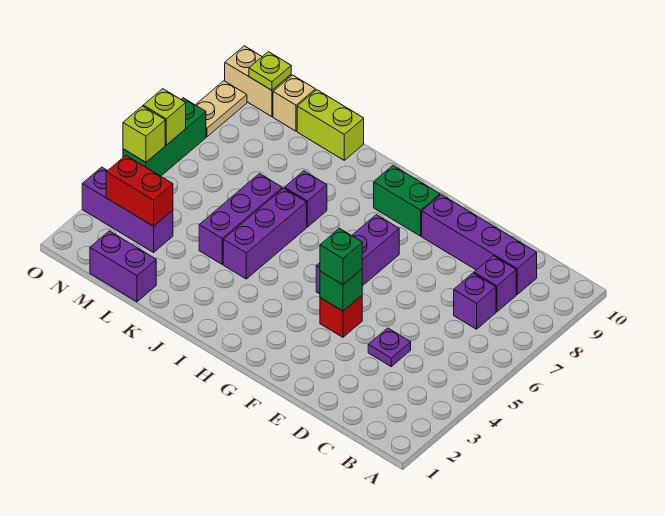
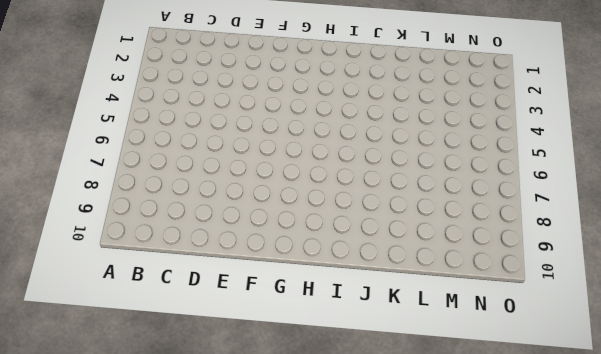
none -> purple 1x1 brick [454,273,496,329]
none -> purple 1x1 brick [474,256,516,312]
none -> purple 1x4 brick [422,195,537,294]

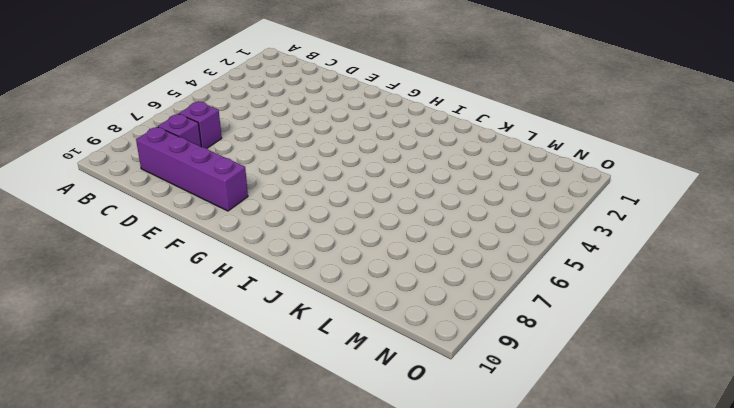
none -> purple 1x1 plate [368,328,411,366]
none -> red 1x1 brick [320,296,362,337]
none -> purple 1x3 brick [316,215,399,294]

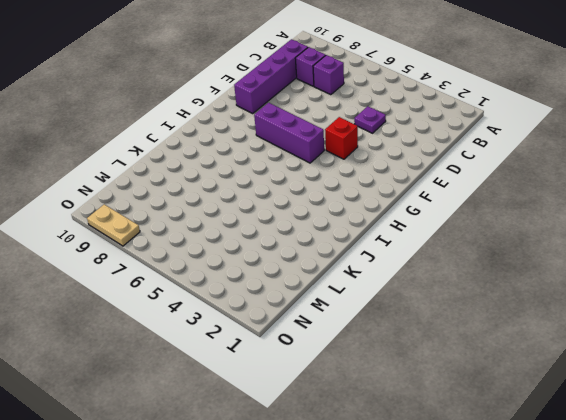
none -> green 1x2 brick [374,166,440,236]
none -> purple 1x3 brick [223,188,307,279]
none -> purple 1x1 brick [285,171,327,227]

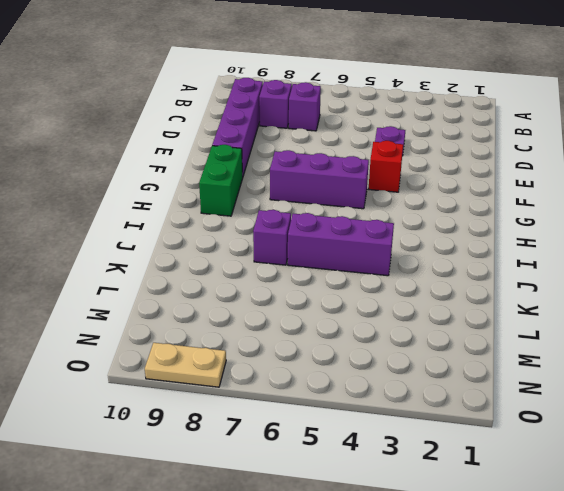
none -> purple 1x3 brick [199,174,282,264]
none -> lime 1x2 brick [297,90,364,160]
none -> purple 1x2 brick [90,231,156,302]

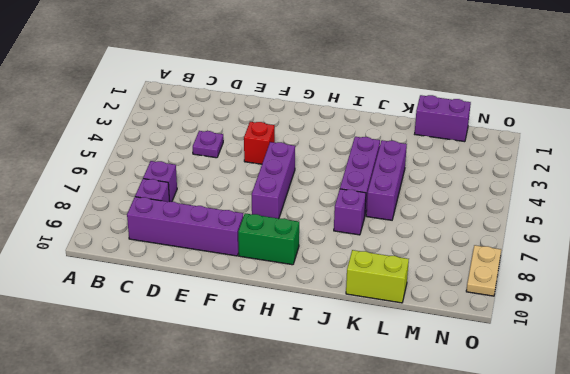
none -> purple 1x3 brick [82,167,173,252]
none -> tan 1x1 brick [273,75,315,131]
none -> tan 1x2 brick [225,46,291,117]

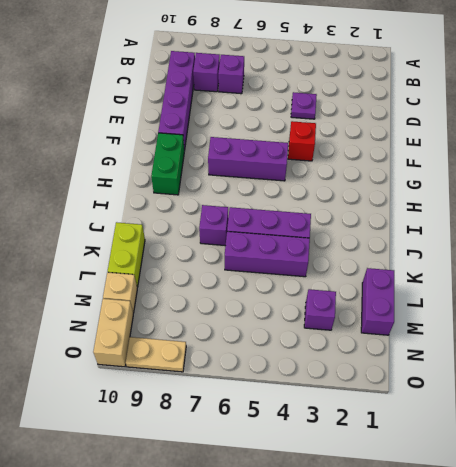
purple 1x1 brick [304,289,336,330] -> purple 1x3 brick [82,167,173,252]
none -> green 1x3 brick [123,98,206,176]
none -> green 1x1 brick [320,269,362,311]
none -> red 1x2 brick [106,155,173,226]

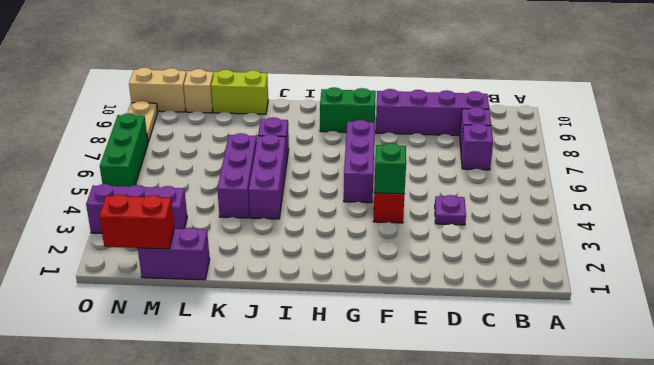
red 1x2 brick [99,194,174,249] -> red 1x2 brick moved to [106,155,173,226]
none -> lime 1x1 plate [249,52,291,90]
none -> lime 1x1 brick [123,106,165,162]
none -> lime 1x1 brick [143,89,186,145]

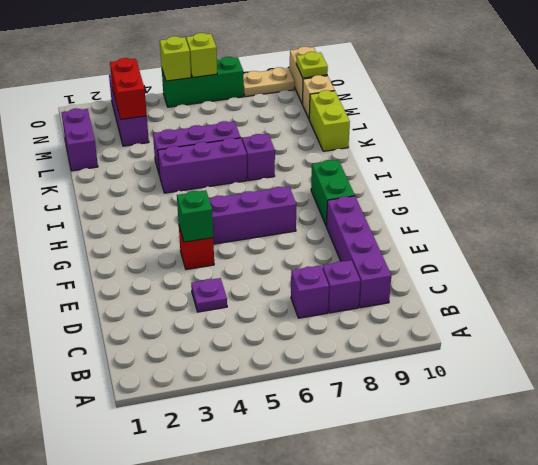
none -> green 1x1 brick [320,228,362,285]

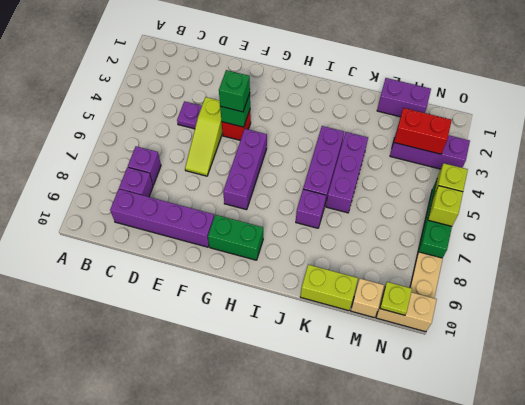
lime 1x3 slope [185,97,223,176] -> none

